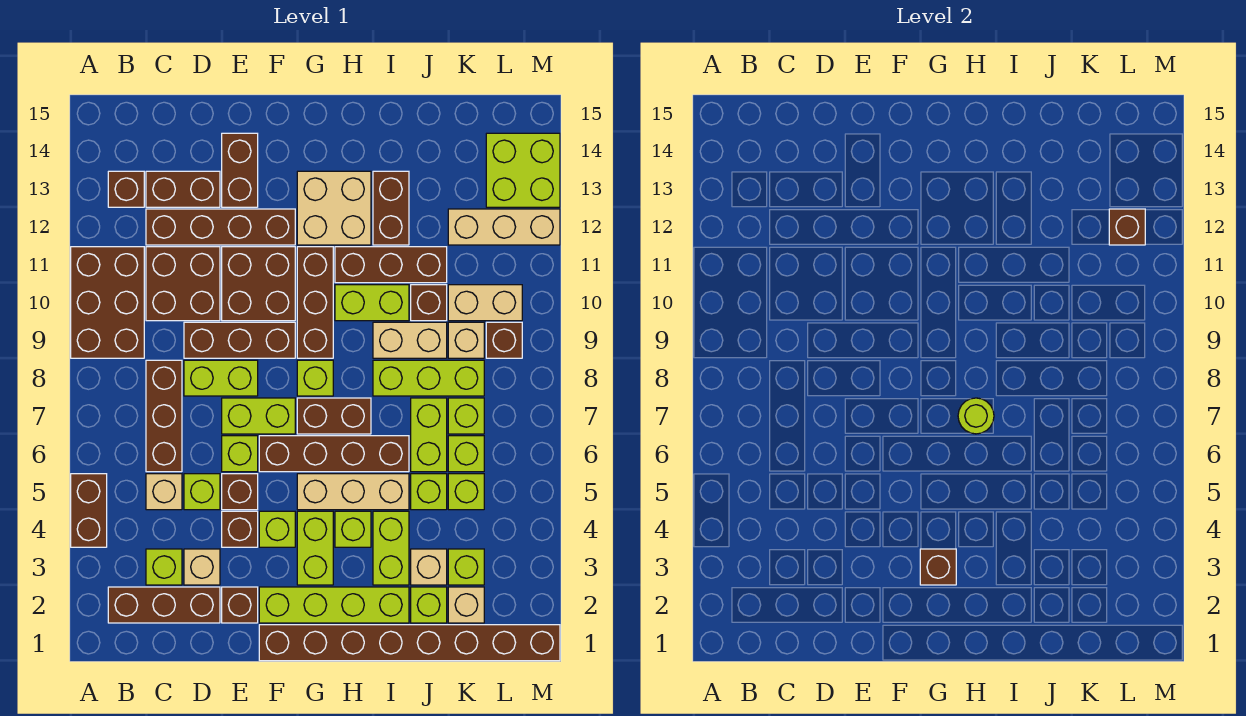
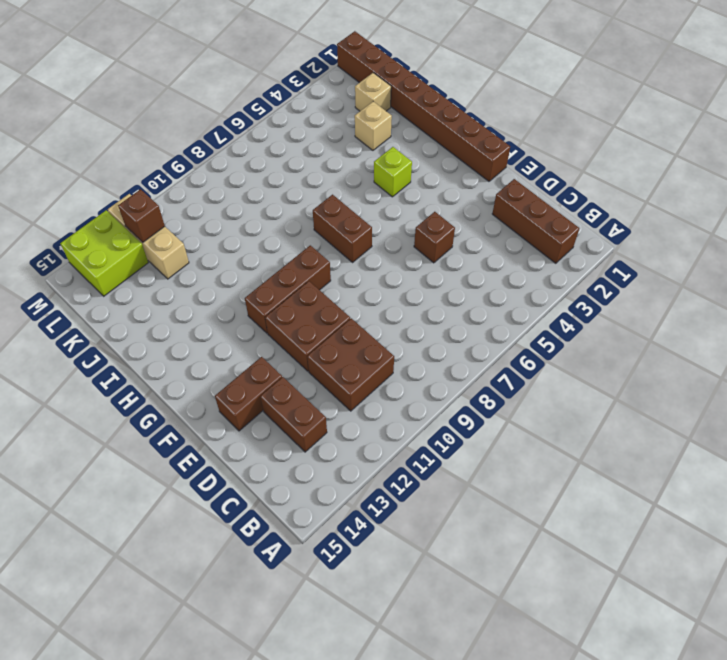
none -> brown 1x2 brick [71,474,107,547]
none -> brown 2x3 brick [71,247,144,358]
none -> brown 1x1 brick [108,171,144,207]
none -> lime 1x1 brick [146,549,182,585]

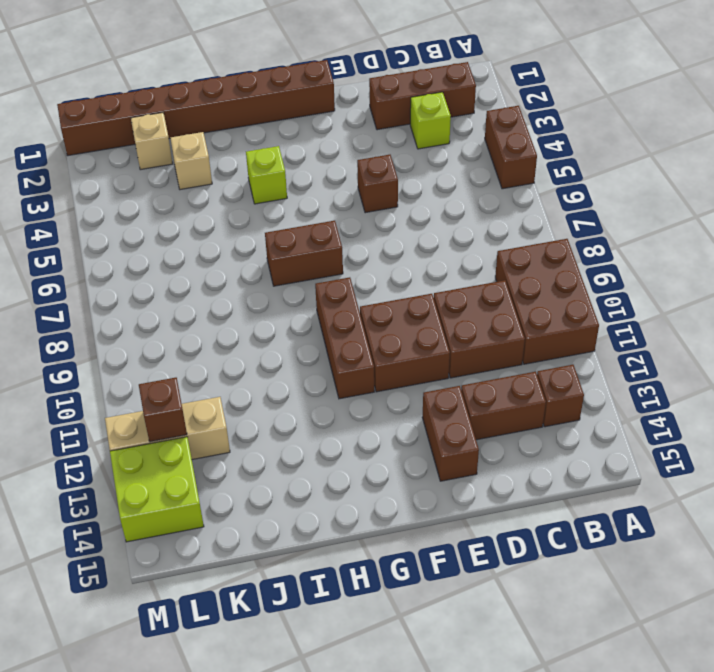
none -> tan 1x1 brick [146,474,182,510]
none -> brown 1x3 brick [146,360,182,472]
none -> brown 1x4 brick [146,209,295,245]
none -> tan 1x1 brick [184,549,220,585]

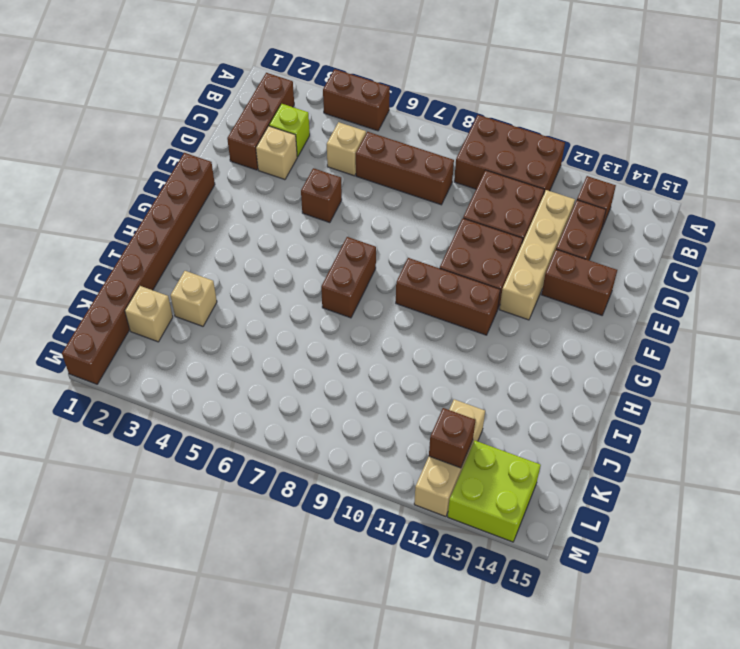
tan 1x4 brick [500,190,575,320] -> brown 1x4 brick [146,209,295,245]
none -> lime 1x1 brick [184,474,220,510]
none -> lime 1x2 brick [184,360,258,396]
none -> brown 1x3 brick [184,322,295,358]
none -> brown 1x1 brick [222,587,258,623]

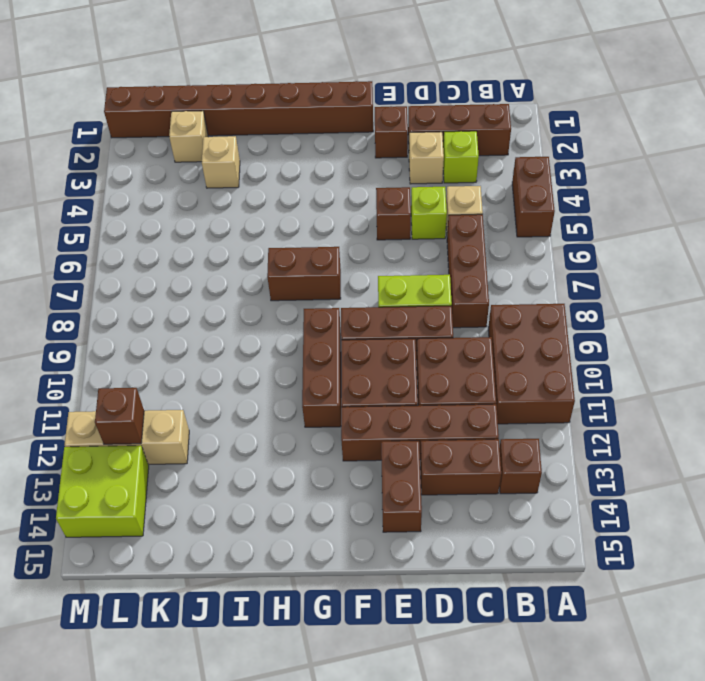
none -> brown 1x1 brick [222,511,258,547]
none -> lime 1x1 brick [222,436,258,472]
none -> lime 1x2 brick [222,398,295,434]
none -> lime 1x4 brick [259,587,409,623]

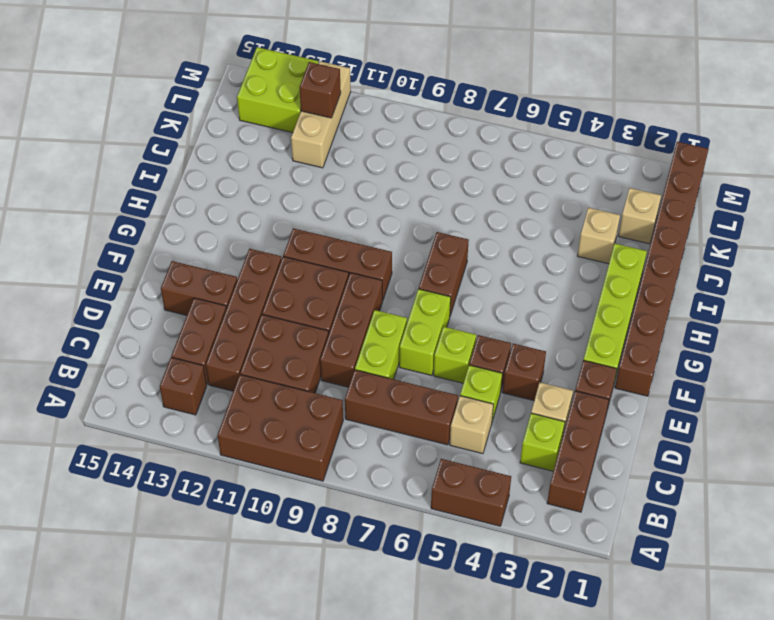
none -> lime 1x1 brick [259,511,295,547]
none -> brown 1x4 brick [259,436,409,472]
none -> lime 1x2 brick [297,511,333,585]
none -> tan 1x3 brick [297,474,409,510]

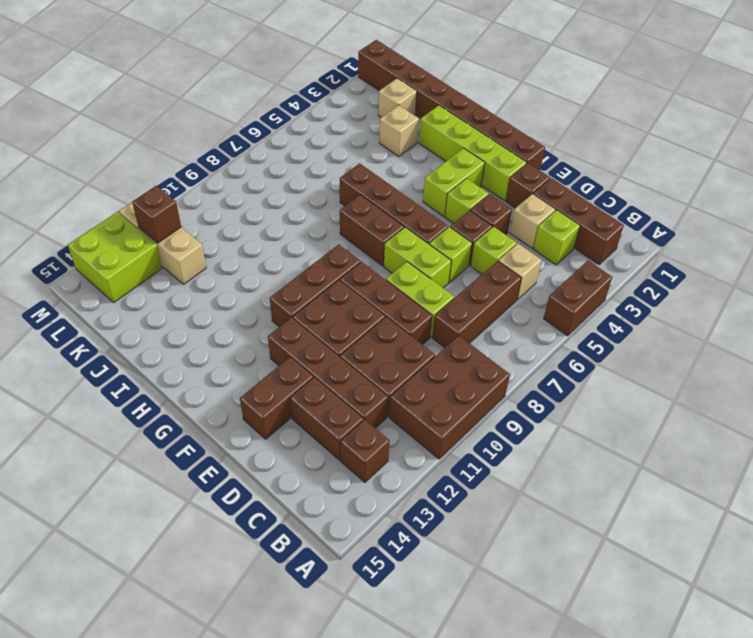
none -> tan 1x3 brick [297,474,409,510]
none -> lime 1x1 brick [297,360,333,396]
none -> tan 2x2 brick [297,171,371,245]
none -> lime 1x1 brick [335,511,371,547]

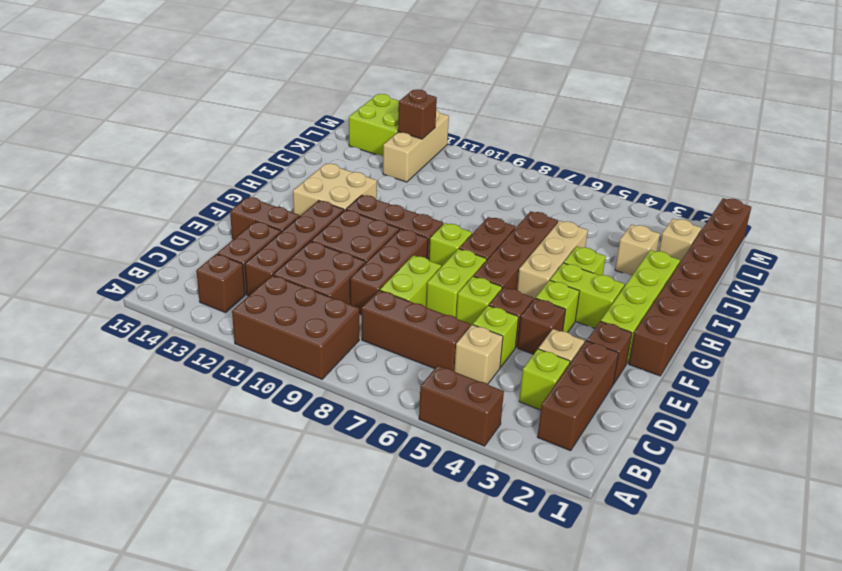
none -> lime 1x2 brick [335,285,409,321]
none -> brown 1x3 brick [335,247,447,283]
none -> lime 1x2 brick [373,511,409,585]
none -> lime 1x3 brick [373,360,484,396]

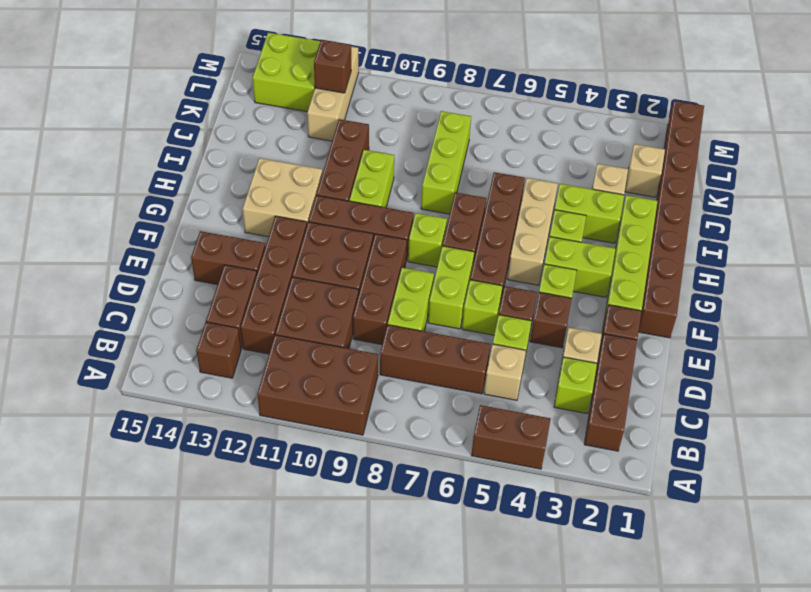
none -> tan 1x2 brick [373,322,447,358]
none -> brown 1x2 brick [373,171,409,245]
none -> lime 1x1 brick [411,587,447,623]
none -> lime 1x1 brick [411,474,447,510]

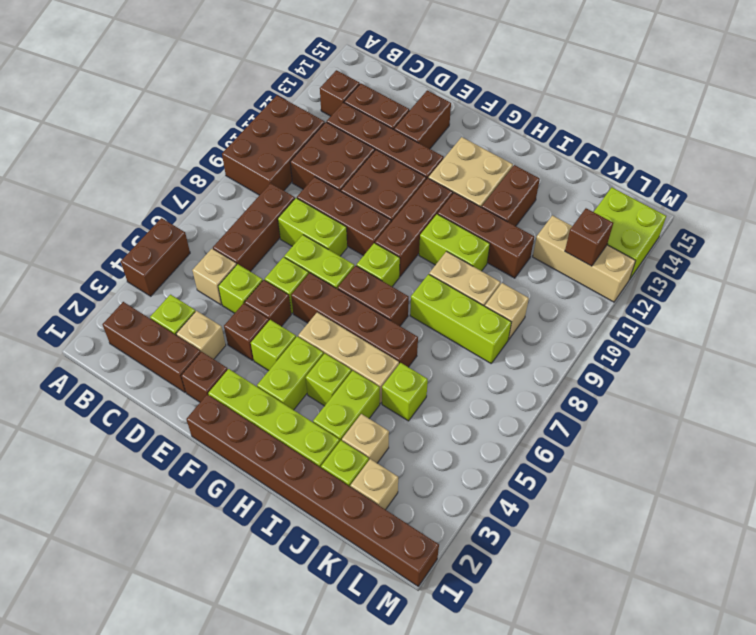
none -> lime 1x2 brick [411,398,447,472]
none -> brown 1x1 brick [411,285,447,321]
none -> lime 1x1 brick [448,549,484,585]
none -> lime 1x1 brick [448,474,484,510]

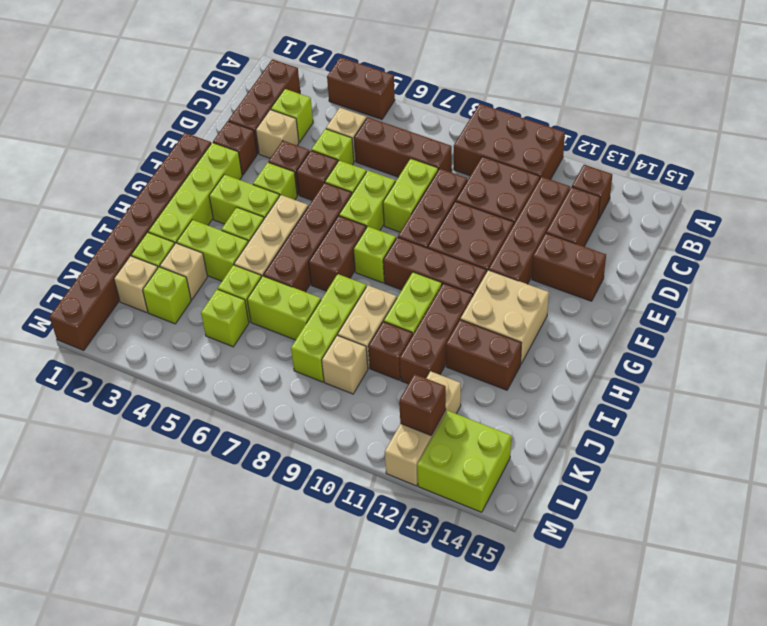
none -> lime 1x1 brick [448,436,484,472]
none -> lime 1x1 brick [448,398,484,434]
none -> tan 1x2 brick [448,285,522,321]
none -> brown 1x1 brick [486,322,522,358]

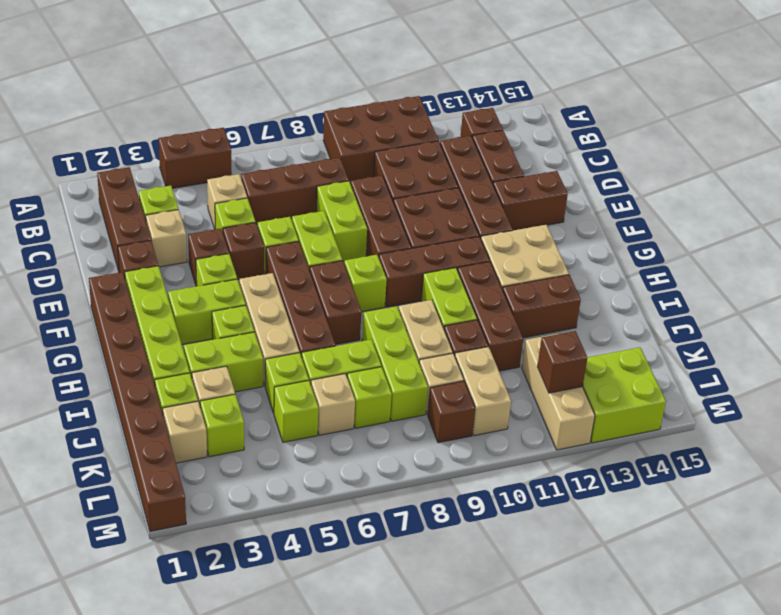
tan 1x1 brick [311,374,355,435] -> lime 1x1 brick [448,436,484,472]
none -> brown 1x1 brick [920,549,956,585]
none -> lime 1x1 round brick [958,398,994,434]

